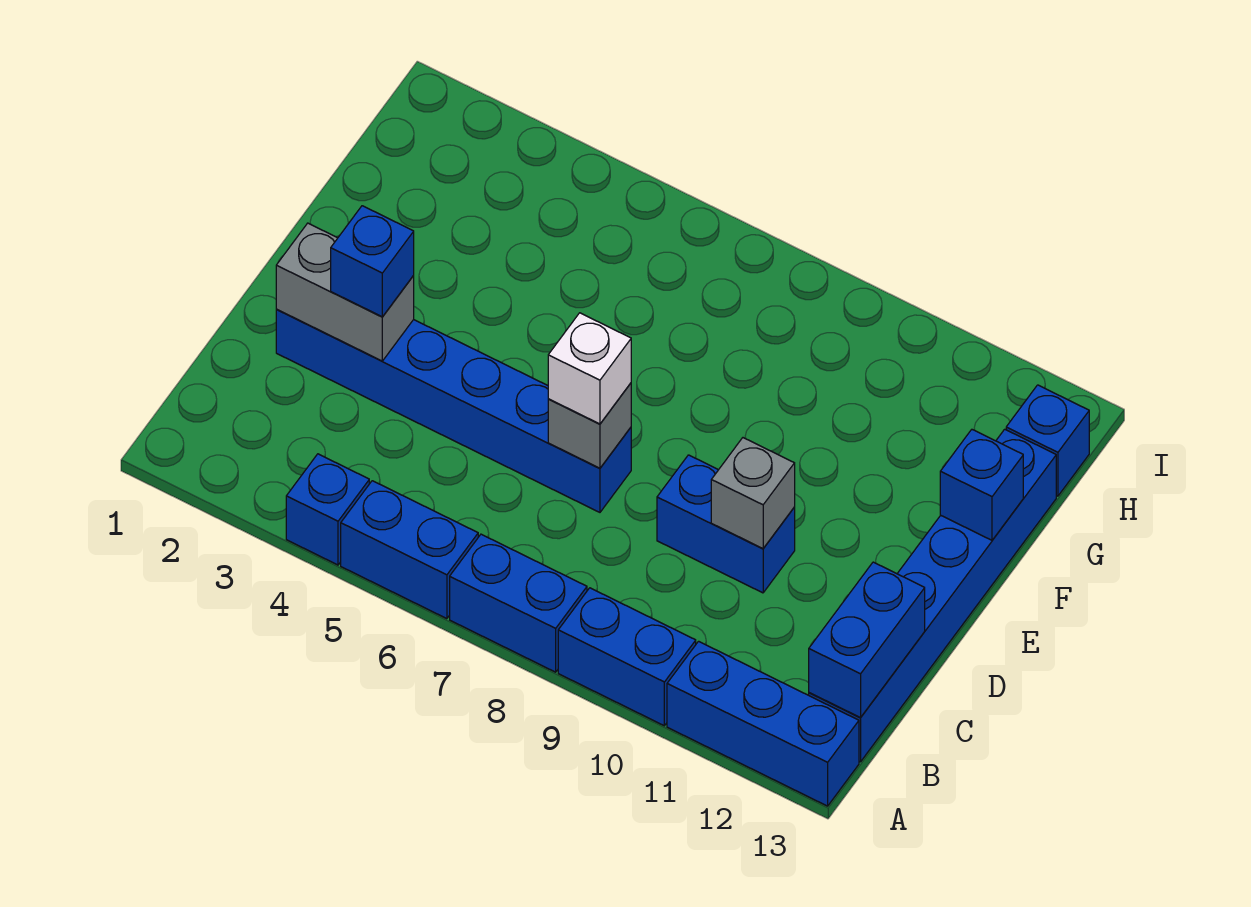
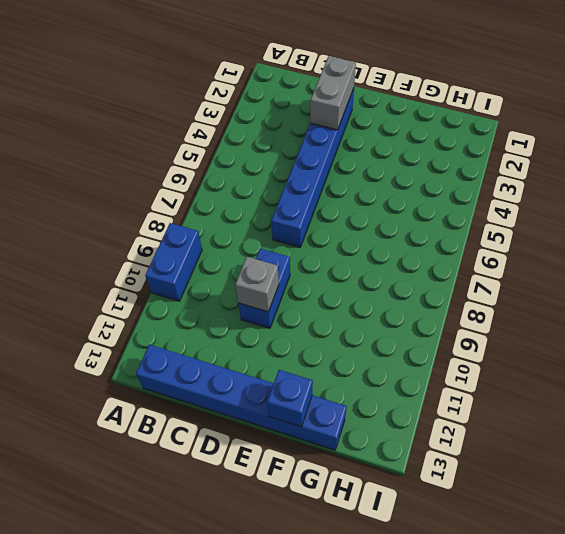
none -> blue 1x1 brick [286,454,369,565]
none -> blue 1x2 brick [341,481,478,619]
none -> blue 1x2 brick [450,534,587,672]

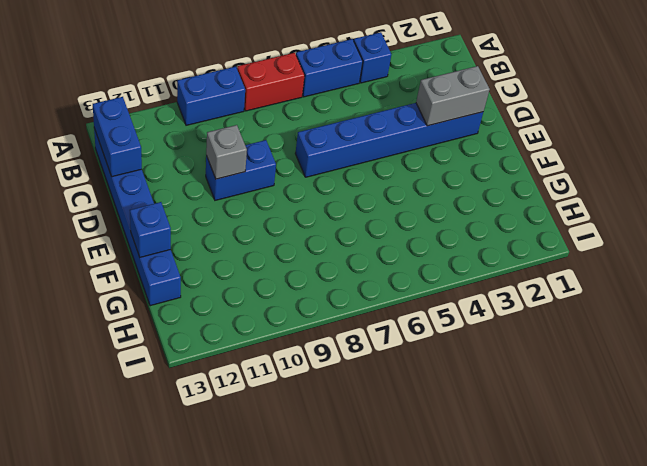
red 1x2 brick [237,53,305,111] -> blue 1x2 brick [450,534,587,672]
none -> blue 1x3 brick [667,641,859,806]
none -> blue 1x1 brick [1006,385,1089,496]
none -> grey 1x1 brick [548,383,631,468]

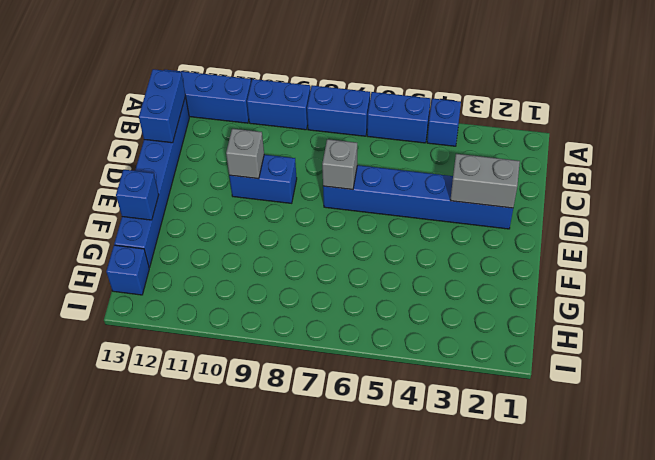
none -> blue 1x1 brick [331,206,414,317]
none -> white 1x1 brick [548,313,631,424]

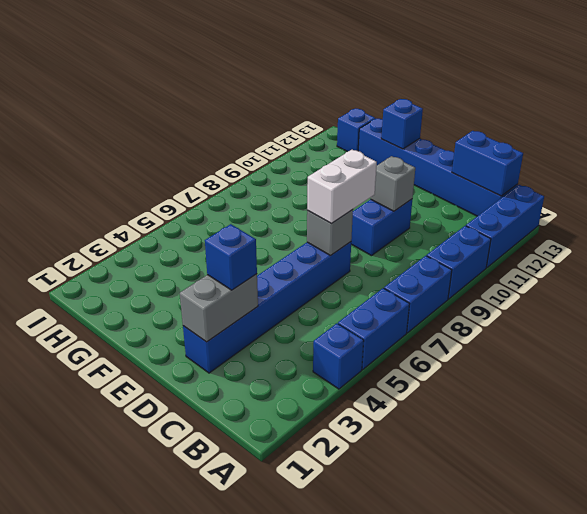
white 1x2 brick [307,150,377,224] -> white 1x1 brick [548,313,631,424]

